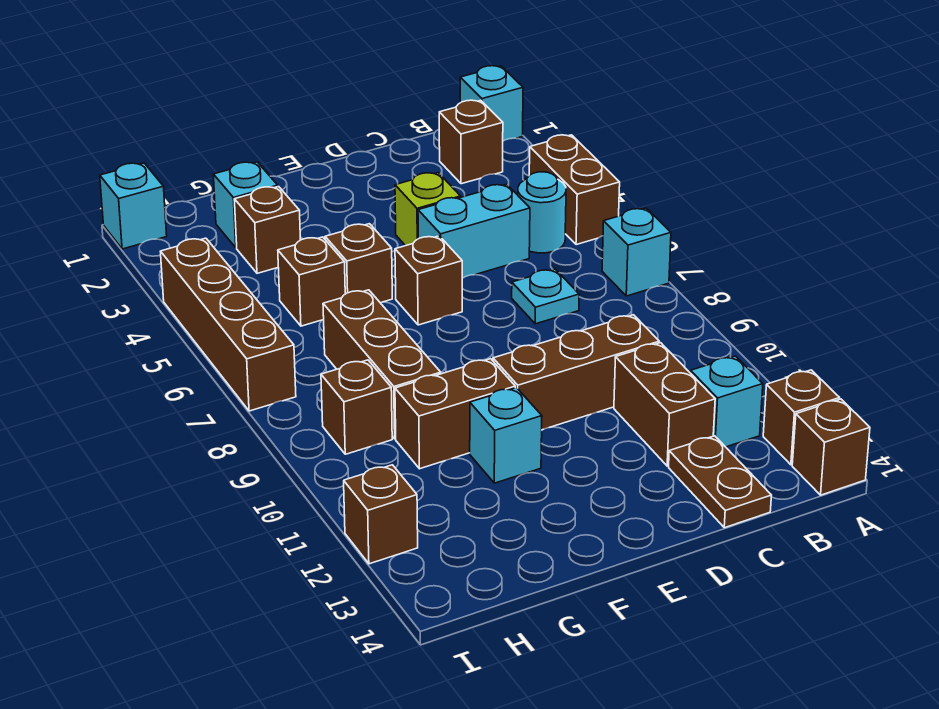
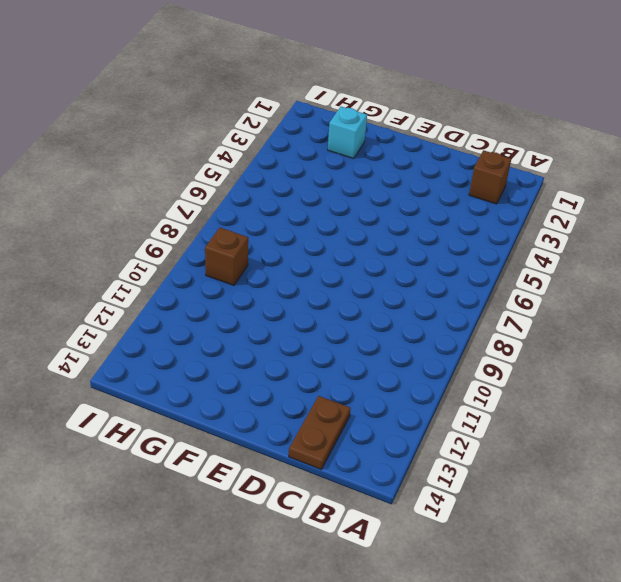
none -> cyan 1x1 brick [460,66,523,141]
none -> brown 1x2 brick [529,135,620,245]
none -> cyan 1x1 brick [602,208,671,296]

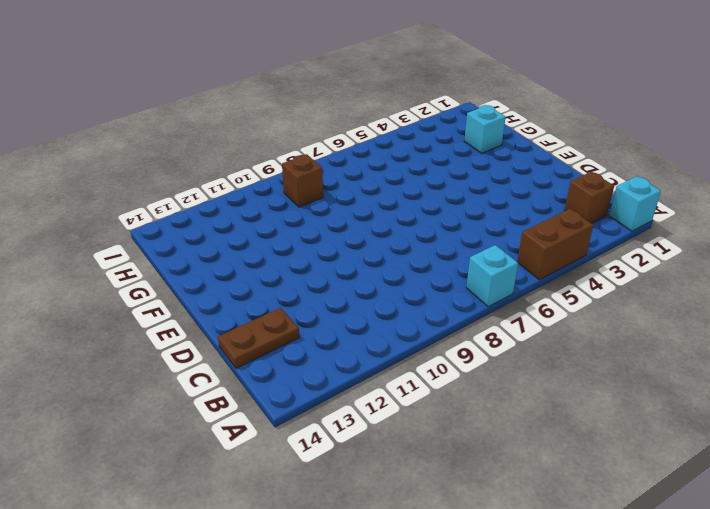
none -> brown 1x1 brick [763,370,840,465]
none -> brown 1x1 brick [792,399,870,495]
none -> cyan 1x1 round brick [518,172,566,253]

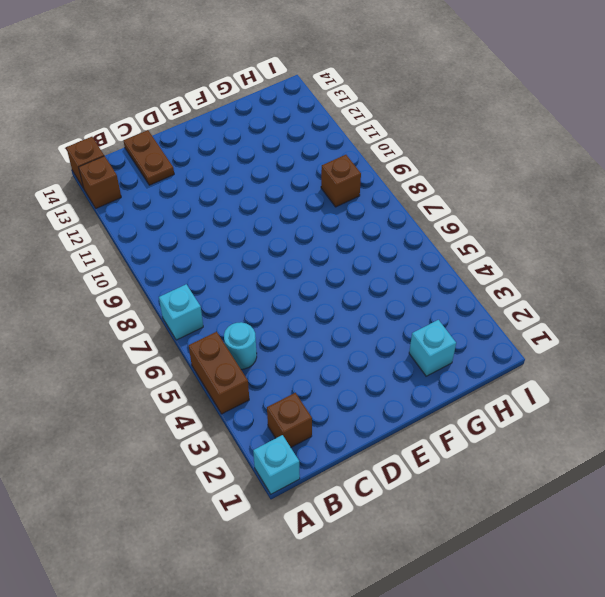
none -> cyan 1x1 brick [691,356,763,447]
none -> cyan 1x2 brick [418,184,530,278]
none -> cyan 1x1 plate [512,269,579,324]

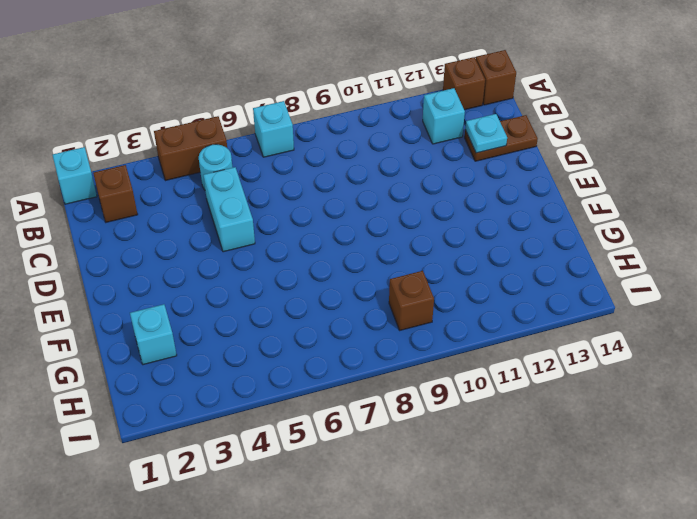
cyan 1x1 plate [465,114,507,153] -> cyan 1x1 plate moved to [512,269,579,324]
none -> brown 1x3 brick [493,315,659,430]
none -> brown 1x2 brick [614,343,715,466]
none -> lime 1x1 brick [395,173,461,246]

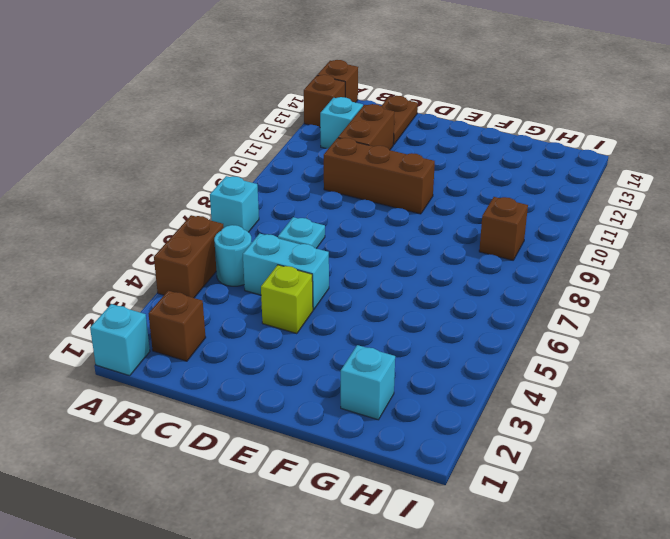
none -> brown 1x1 brick [395,236,462,325]
none -> brown 1x1 brick [325,224,392,302]
none -> brown 1x2 brick [395,359,515,469]

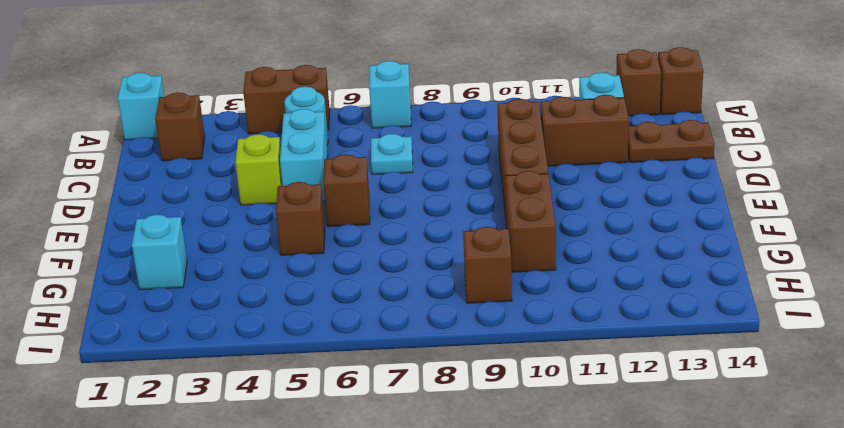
none -> cyan 1x1 brick [470,388,542,483]
none -> brown 1x1 brick [234,187,301,273]
none -> brown 1x1 brick [278,237,345,326]

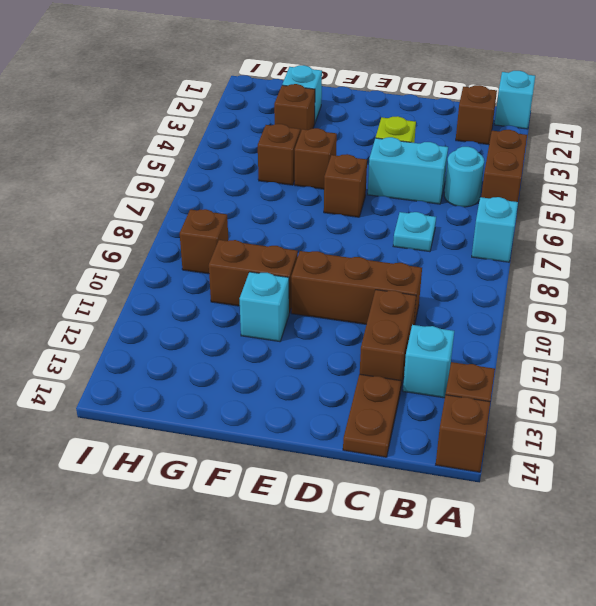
none -> brown 1x3 brick [323,290,441,439]
none -> cyan 1x1 brick [100,163,167,249]
none -> brown 1x4 brick [160,238,296,411]

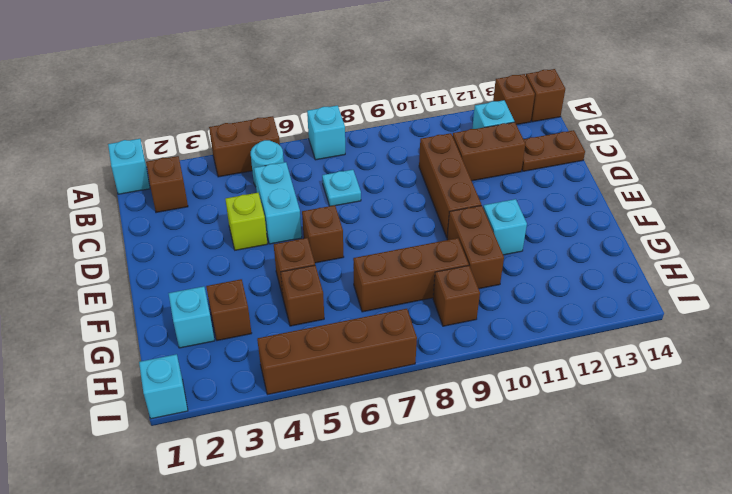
none -> brown 1x1 brick [344,465,418,564]

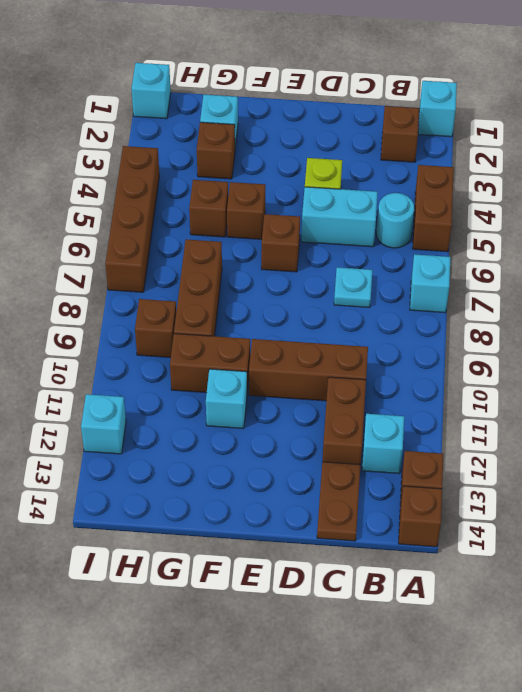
cyan 1x1 brick [81,394,126,454] -> brown 1x1 brick [344,465,418,564]

